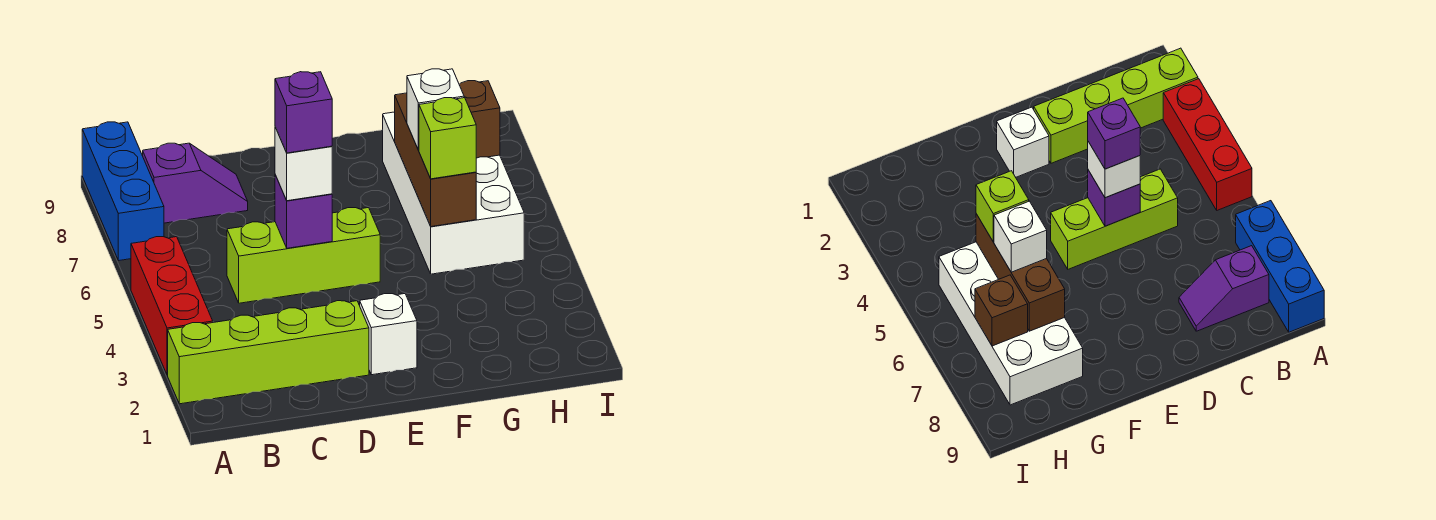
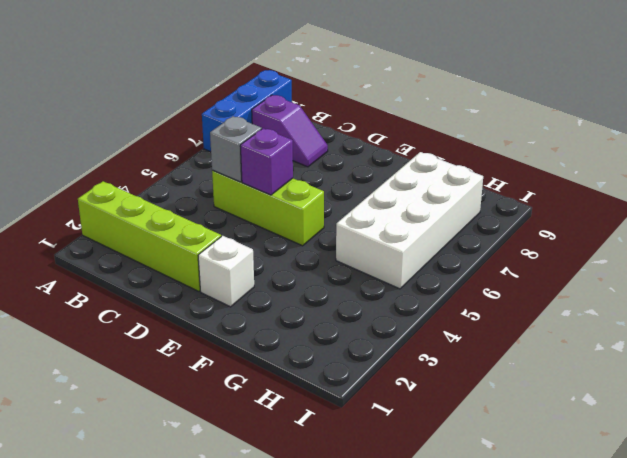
grey 1x1 brick [210,116,262,182] -> none
none -> red 1x3 brick [131,237,213,375]
none -> brown 1x3 brick [395,93,476,227]
none -> brown 1x1 brick [459,81,500,158]

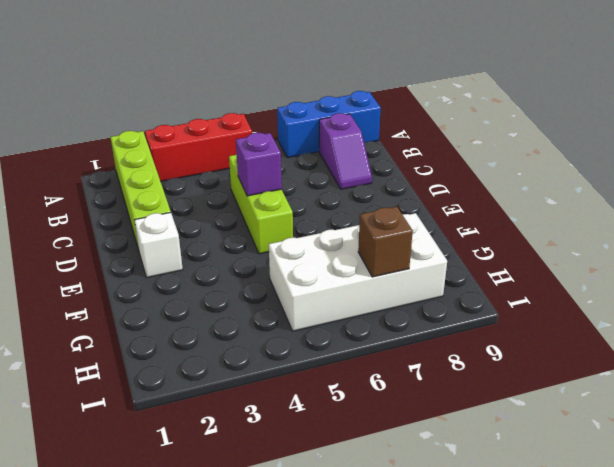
none -> brown 1x3 brick [395,93,476,227]
none -> white 1x1 brick [275,127,332,201]
none -> lime 1x1 brick [419,98,476,179]

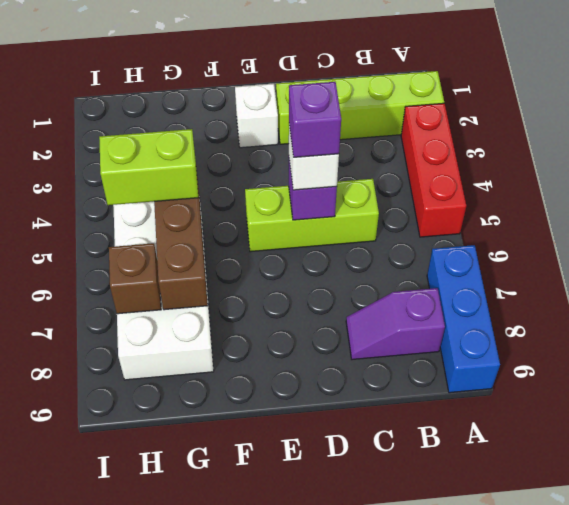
lime 1x2 brick [99,129,198,205] -> lime 1x1 brick [419,98,476,179]
none -> white 1x1 brick [407,69,464,150]

